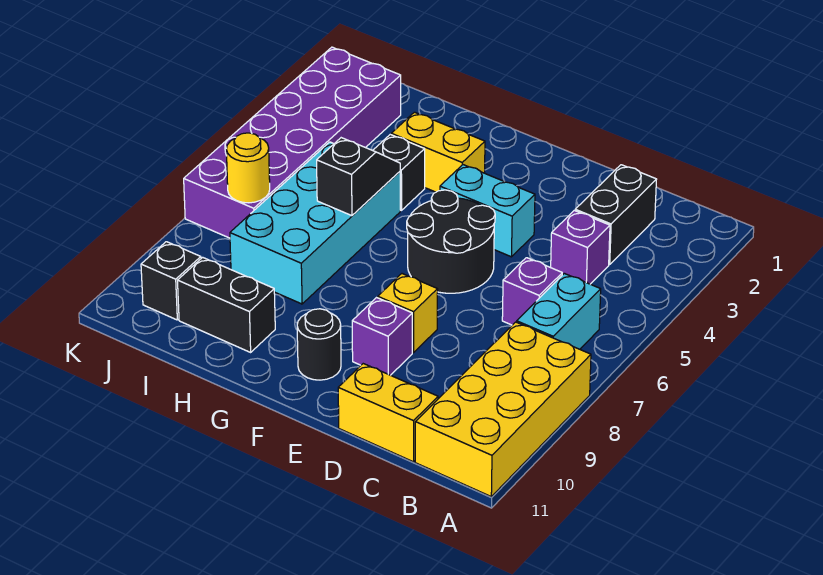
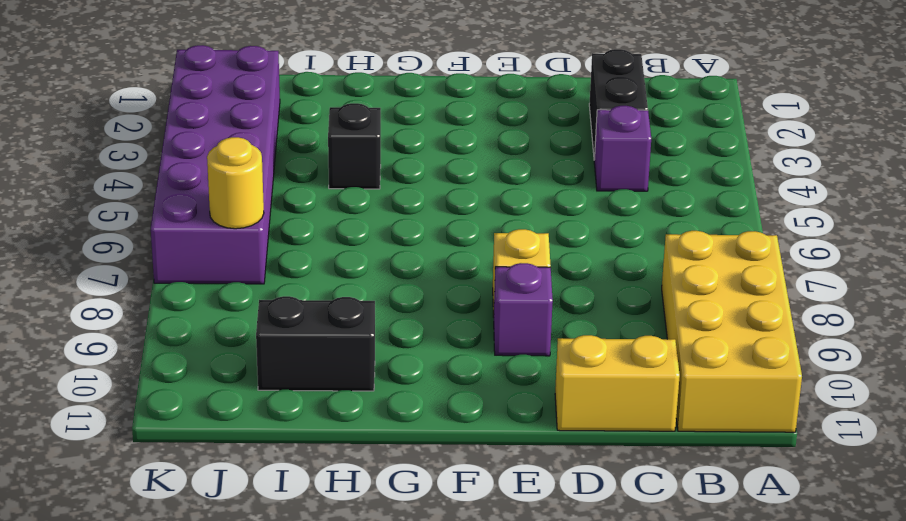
none -> cyan 1x2 brick [517,273,601,349]
none -> purple 1x1 brick [502,258,562,325]
none -> cyan 1x2 brick [440,165,535,257]

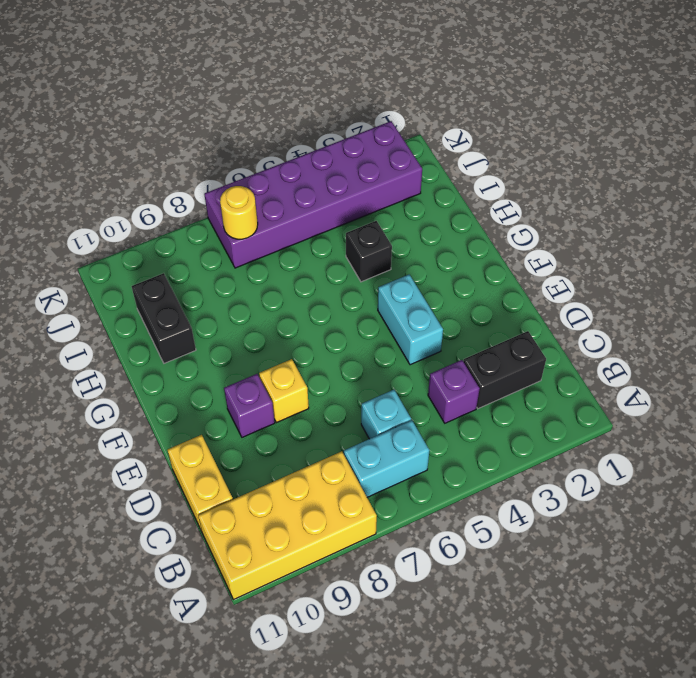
cyan 1x1 brick [361,390,411,439] -> purple 1x1 brick [502,258,562,325]
none -> black 2x2 round brick [407,190,495,293]
none -> black 1x1 round brick [297,309,341,380]
none -> yellow 1x2 brick [391,112,485,192]

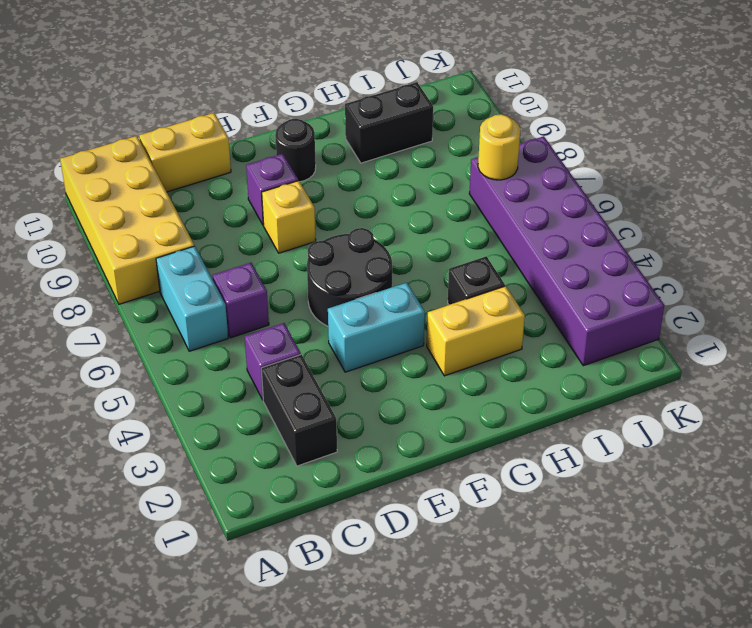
none -> cyan 2x4 brick [230,142,400,304]
none -> black 1x1 brick [141,242,201,320]
none -> black 1x2 slope [317,138,400,216]

